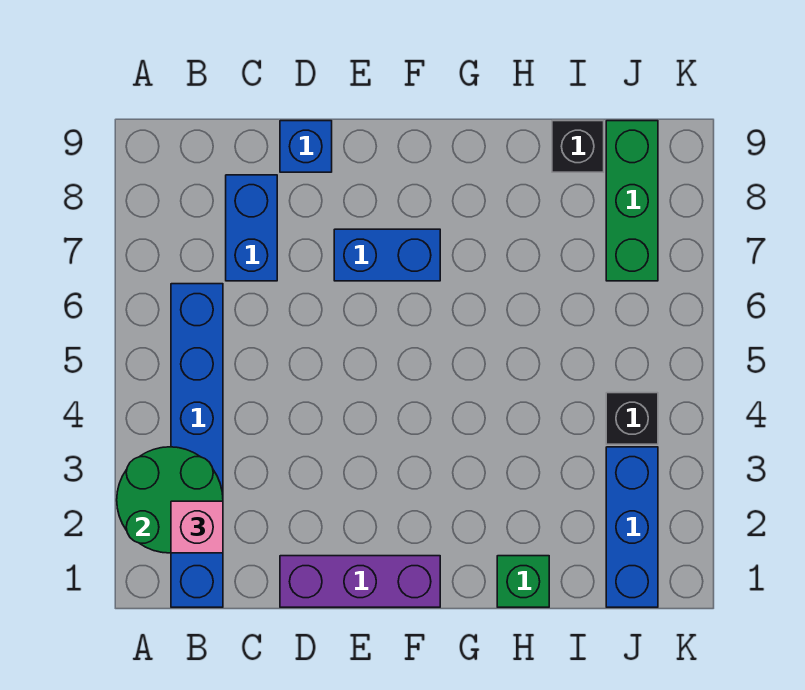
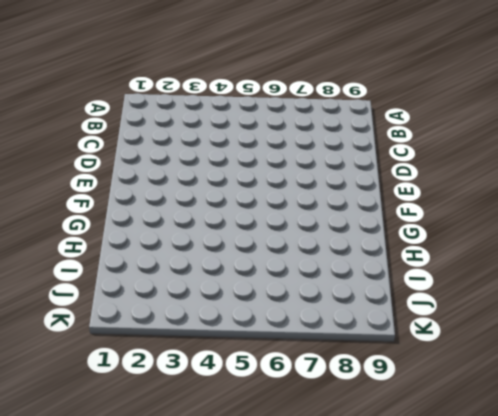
none -> blue 1x6 brick [171,284,223,607]
none -> blue 1x2 brick [226,175,277,281]
none -> purple 1x3 brick [280,556,440,607]

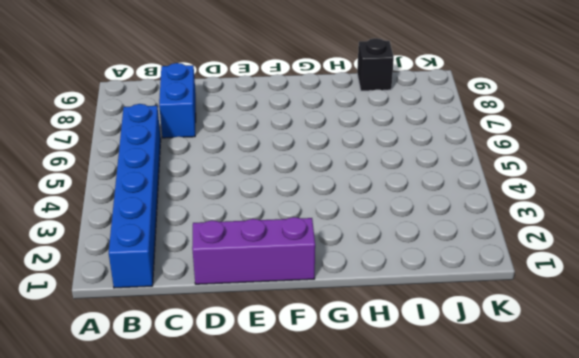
none -> blue 1x1 brick [280,121,332,172]
none -> blue 1x2 brick [334,229,440,281]
none -> green 1x1 brick [497,556,549,607]

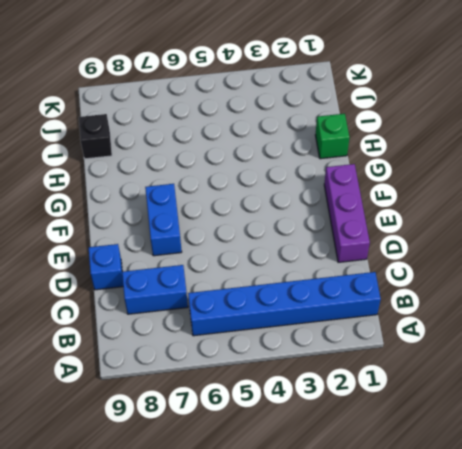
none -> blue 1x3 brick [606,447,658,607]
none -> black 1x1 brick [606,393,658,444]
none -> green 1x3 brick [606,121,658,281]

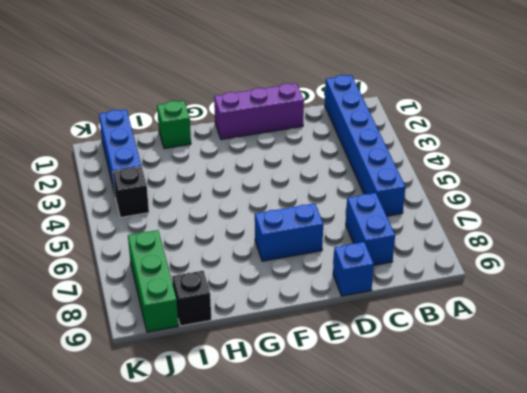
none -> green 2x2 round brick [117,447,223,553]
none -> pink 1x1 brick [171,501,223,553]

